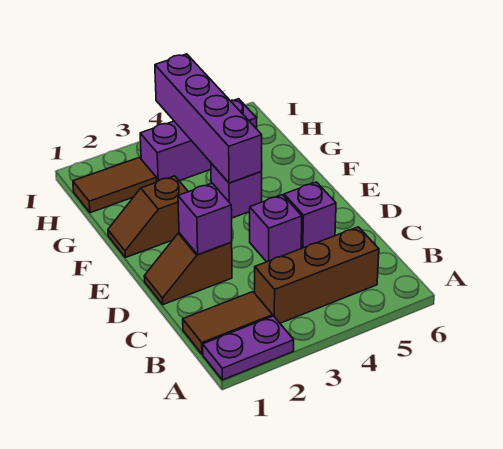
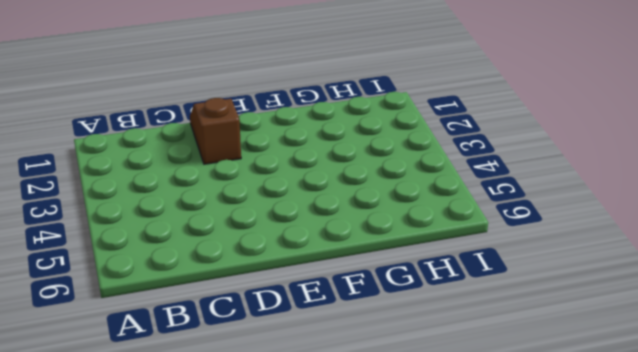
none -> purple 1x2 plate [203,316,294,380]
none -> brown 1x2 tile [183,292,273,354]
none -> brown 1x3 brick [255,227,379,323]

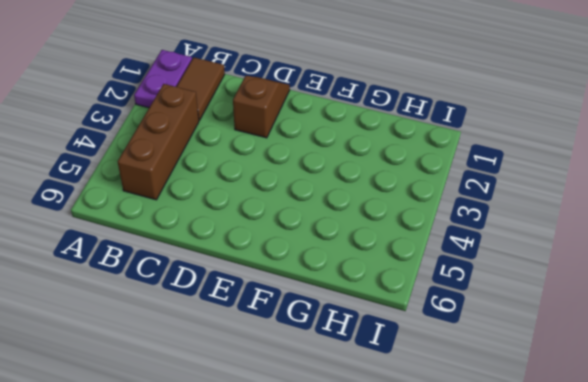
none -> purple 1x1 brick [250,195,302,262]
none -> purple 1x1 brick [284,182,336,248]
none -> brown 1x2 slope [108,176,188,258]

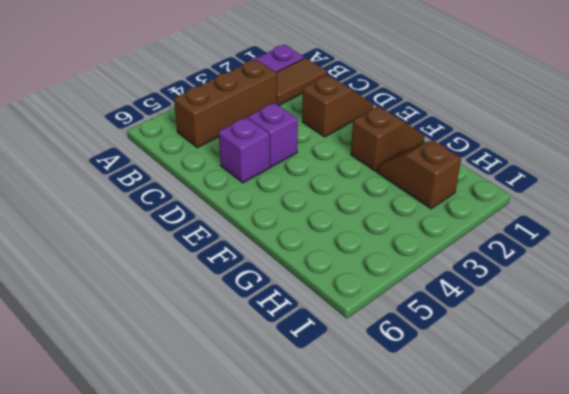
brown 1x2 slope [377,140,461,209] -> brown 1x2 tile [73,157,157,213]
none -> purple 1x1 brick [211,163,262,218]
none -> purple 1x3 brick [140,99,257,181]
none -> purple 1x1 brick [178,183,232,254]

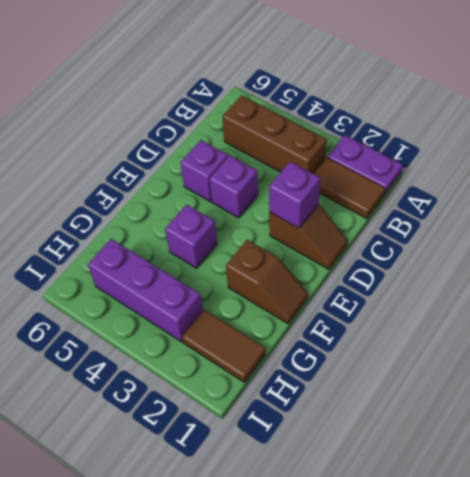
none -> purple 1x4 brick [155,54,262,183]

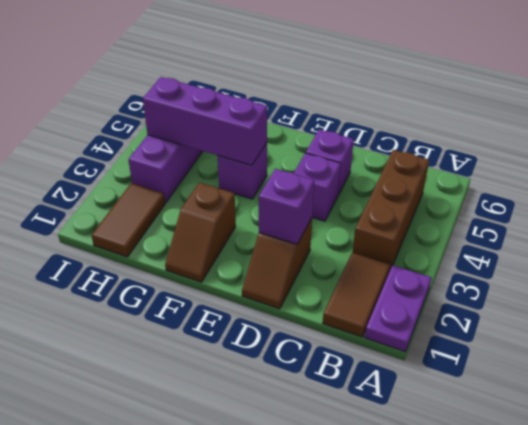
purple 1x3 brick [143,77,267,165] -> purple 1x4 brick [155,54,262,183]

